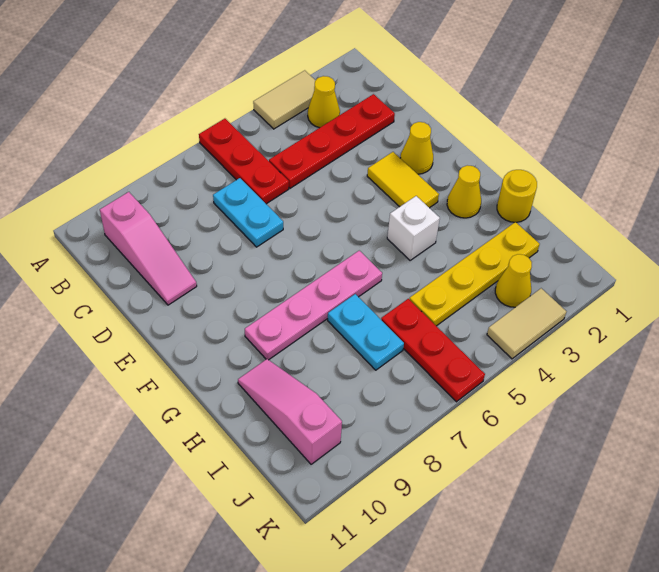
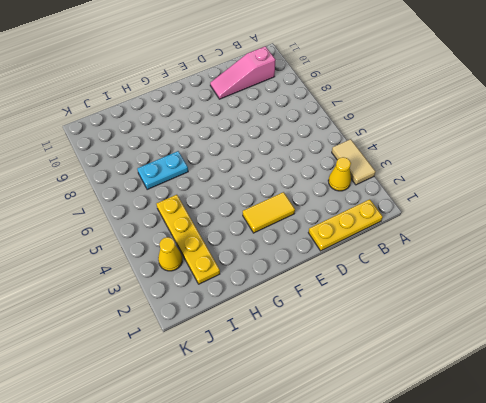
yellow 1x3 plate [308,199,383,251] -> none
none -> red 1x3 plate [199,119,289,204]
none -> red 1x4 plate [269,94,395,188]
none -> cyan 1x2 plate [213,178,283,247]

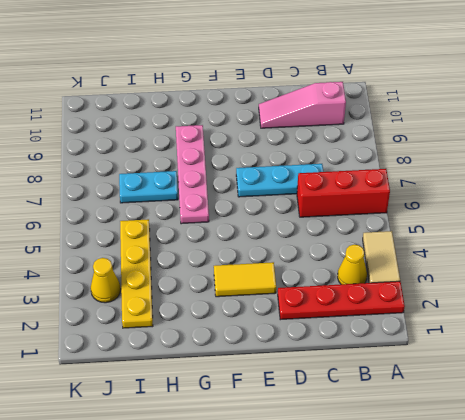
red 1x4 plate [278,281,405,320] -> red 1x4 plate turned to [269,94,395,188]
red 1x3 brick [297,169,390,217] -> red 1x3 plate [199,119,289,204]
cyan 1x3 plate [236,164,323,197] -> cyan 1x2 plate [213,178,283,247]
none -> yellow 1x1 cone [400,122,433,174]
none -> yellow 1x1 cone [447,165,481,218]
none -> white 1x1 brick [387,196,440,261]

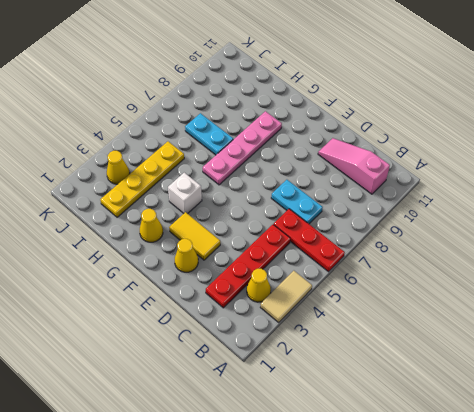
none -> yellow 1x1 round brick [497,170,537,222]
none -> pink 1x3 slope [238,359,342,464]
none -> red 1x3 plate [381,299,485,402]

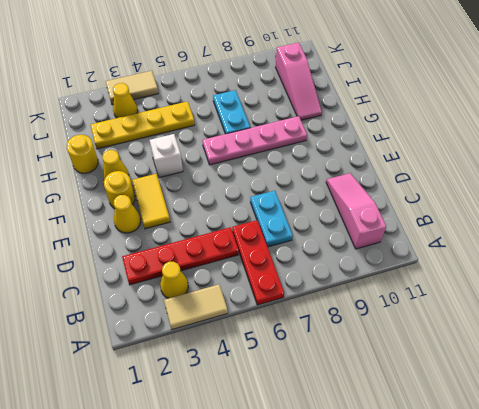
yellow 1x1 round brick [104,171,135,209] -> none
none -> red 1x3 plate [381,299,485,402]

